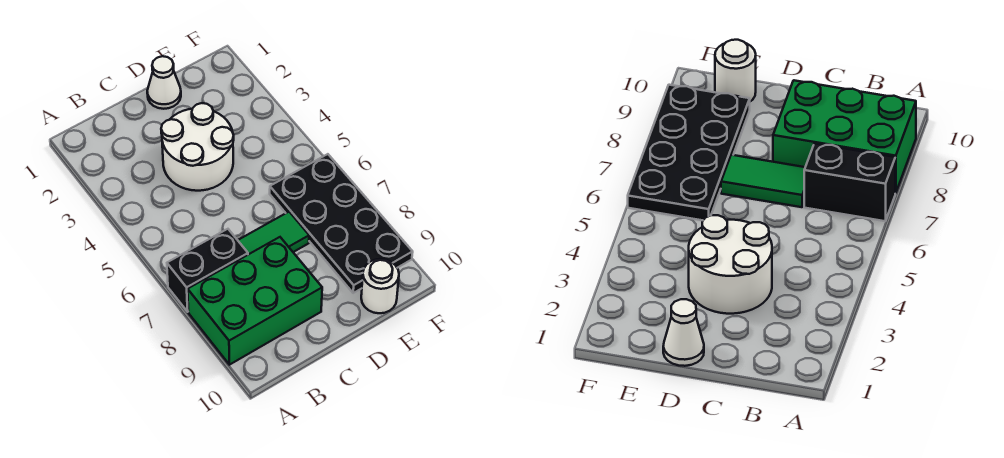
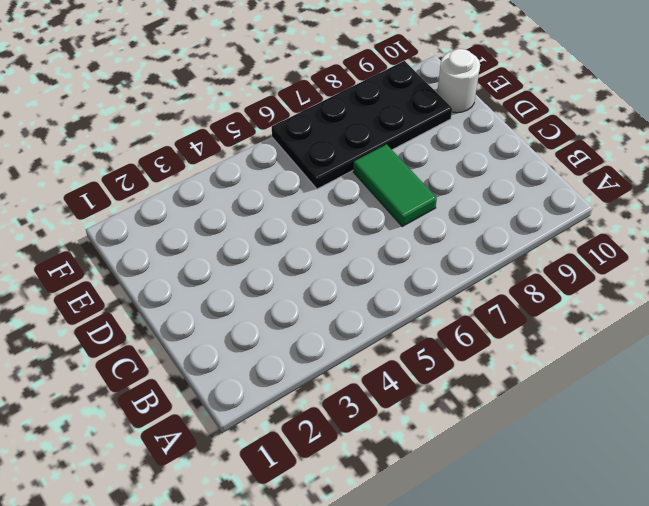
none -> black 1x2 brick [167,229,248,312]
none -> green 2x3 brick [188,237,322,365]

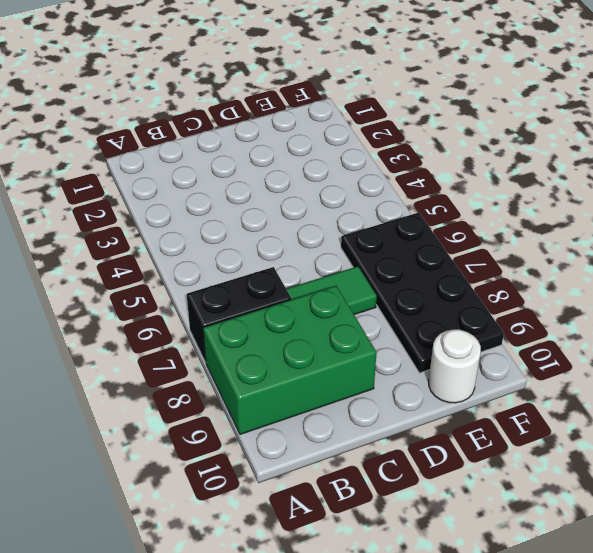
none -> white 2x2 round brick [161,103,234,191]
none -> white 1x1 cone [147,56,181,109]

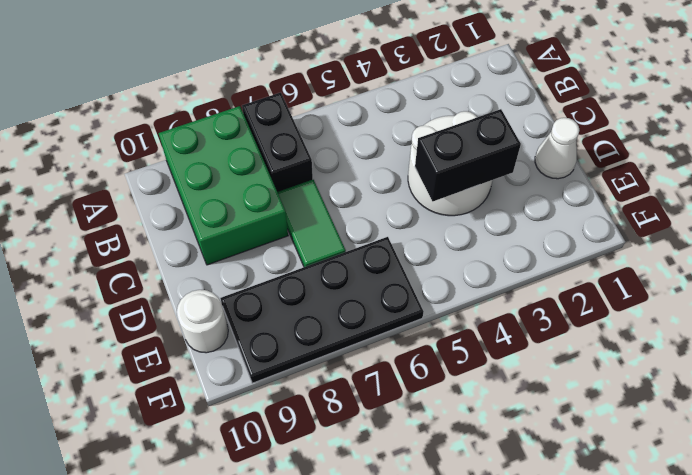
black 1x2 brick [415,109,521,201] -> none

